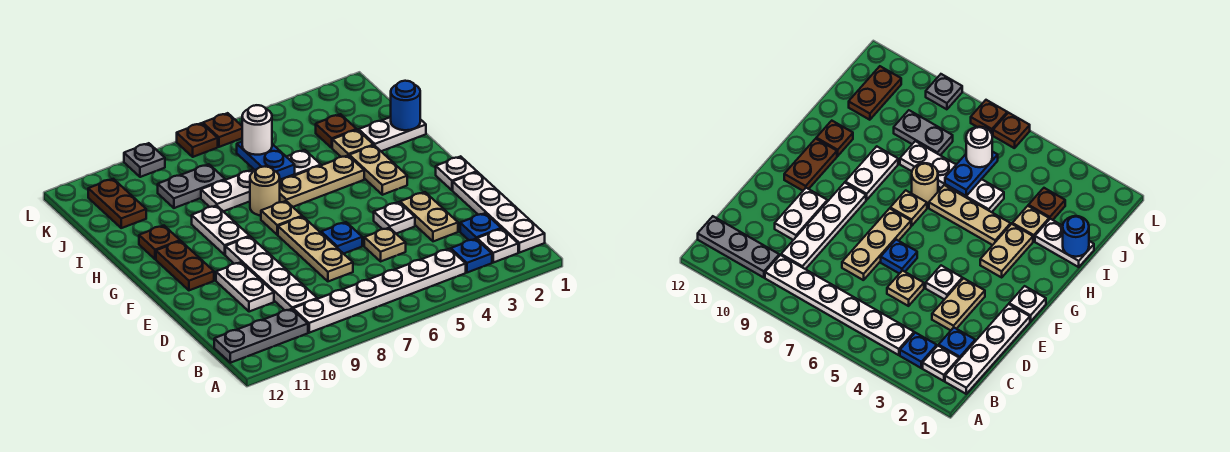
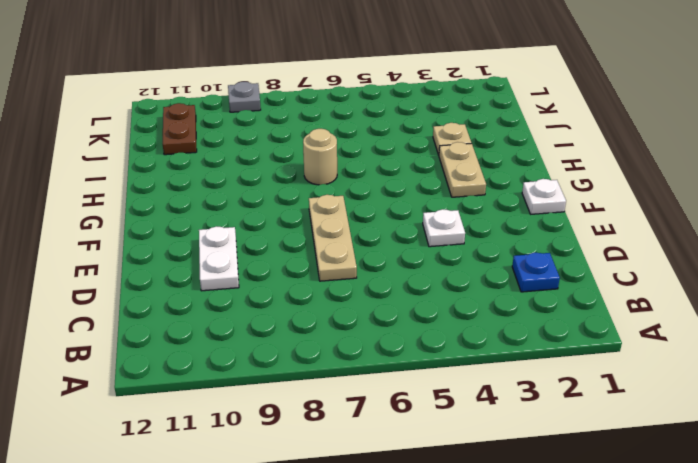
none -> white 1x4 plate [453,172,545,253]
none -> white 1x1 plate [477,229,518,263]
none -> blue 1x1 plate [451,239,492,273]
none -> white 1x6 plate [293,249,466,333]

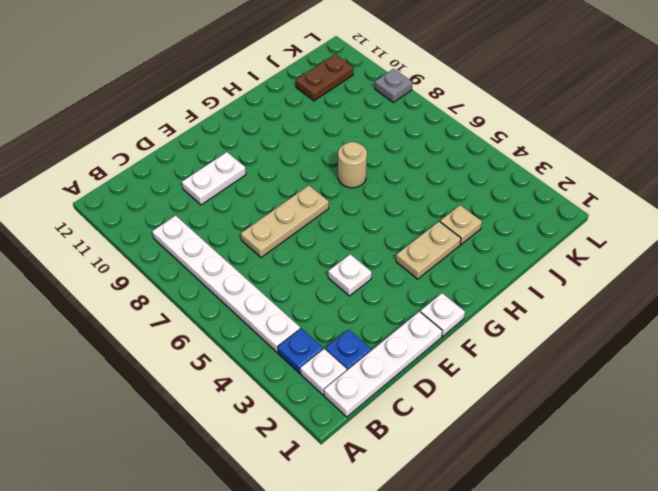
none -> grey 1x3 plate [214,309,308,363]
none -> white 1x4 plate [225,237,317,310]
none -> tan 1x2 plate [400,192,458,241]
none -> tan 1x1 plate [364,228,406,261]

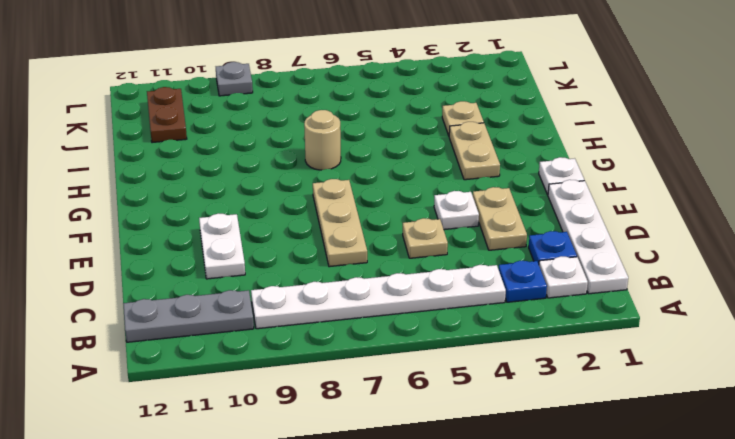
none -> white 1x4 plate [225,237,317,310]
none -> blue 1x1 plate [321,222,362,254]
none -> brown 1x2 plate [156,241,214,290]
none -> tan 1x1 plate [261,201,302,235]

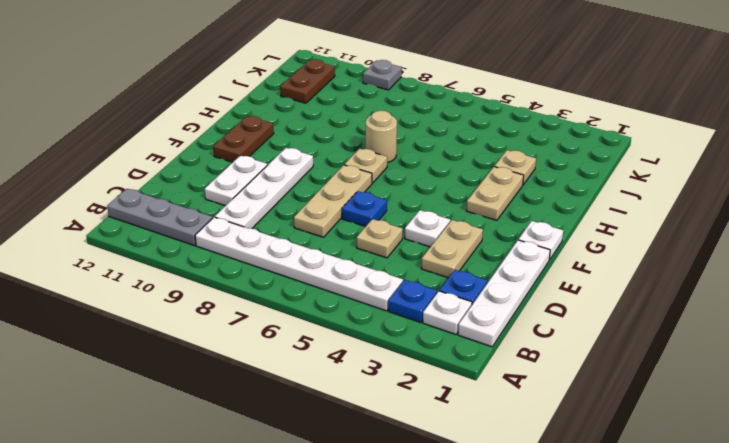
none -> white 1x2 plate [192,206,250,255]
none -> tan 1x3 plate [280,155,364,207]
none -> brown 1x1 plate [139,226,180,259]
none -> white 1x2 plate [359,117,426,151]

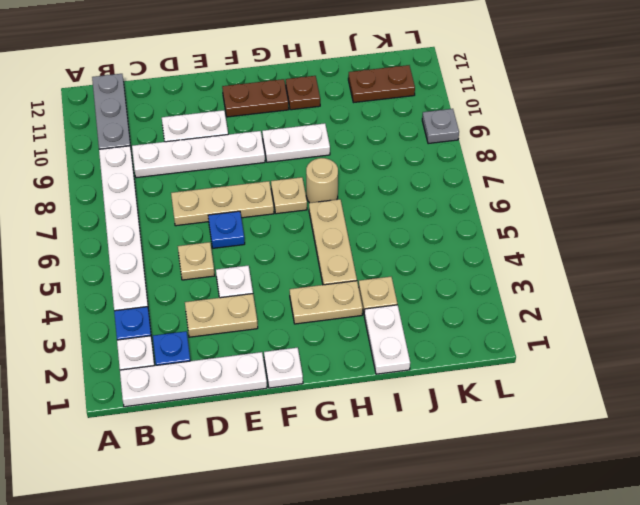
none -> white 1x4 plate [201,150,321,211]
none -> brown 1x1 plate [316,114,357,148]
none -> grey 1x2 plate [158,164,225,208]
none -> brown 1x1 plate [203,113,242,147]

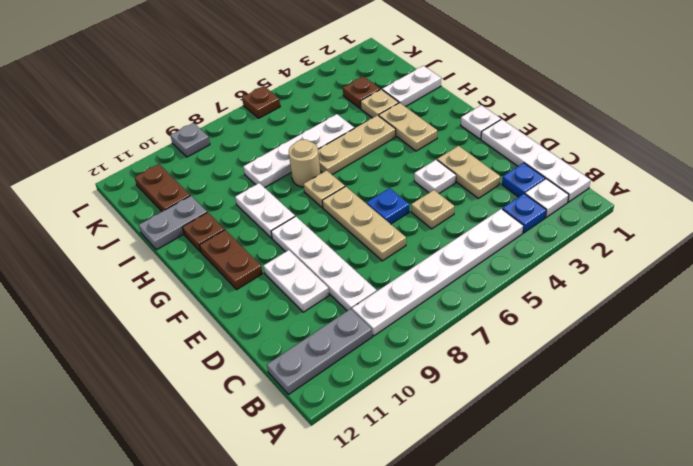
grey 1x2 plate [139,196,207,250] -> grey 1x2 plate moved to [158,164,225,208]
none -> brown 1x1 plate [177,123,218,157]
none -> blue 1x1 round brick [391,81,420,130]
none -> blue 1x2 plate [237,142,295,180]
none -> white 1x1 round brick [242,105,272,155]

